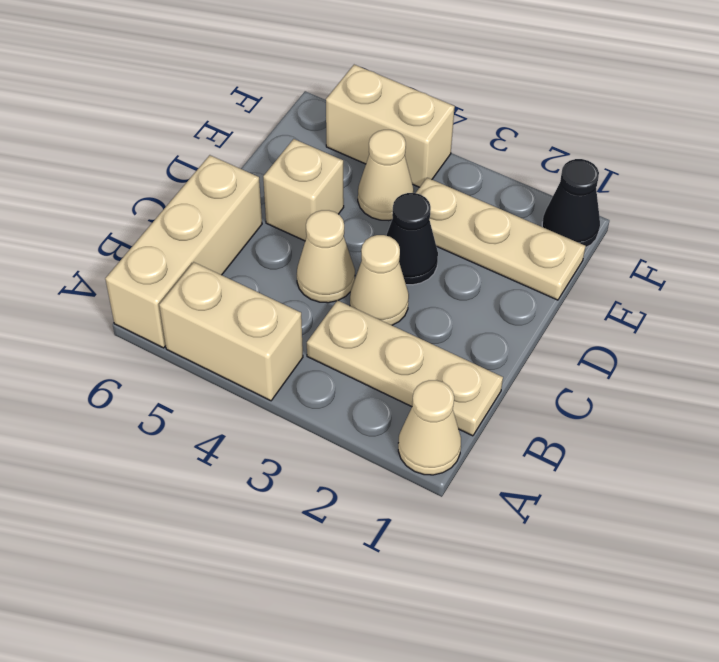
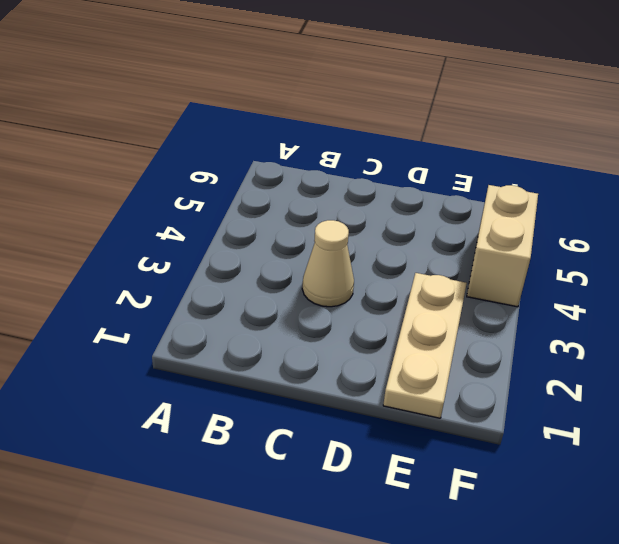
none -> tan 1x1 cone [398,380,461,475]
none -> tan 1x2 brick [159,262,303,401]
none -> tan 1x3 brick [105,155,262,348]

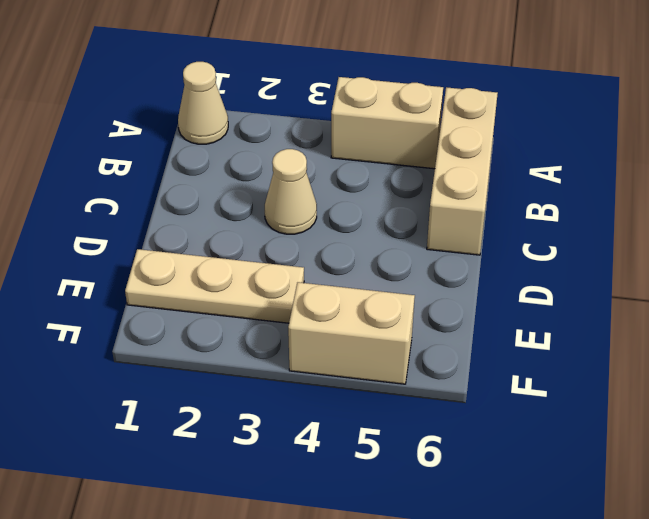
none -> tan 1x3 plate [307,300,503,436]
none -> tan 1x1 cone [297,210,355,303]
none -> black 1x1 cone [386,193,438,285]

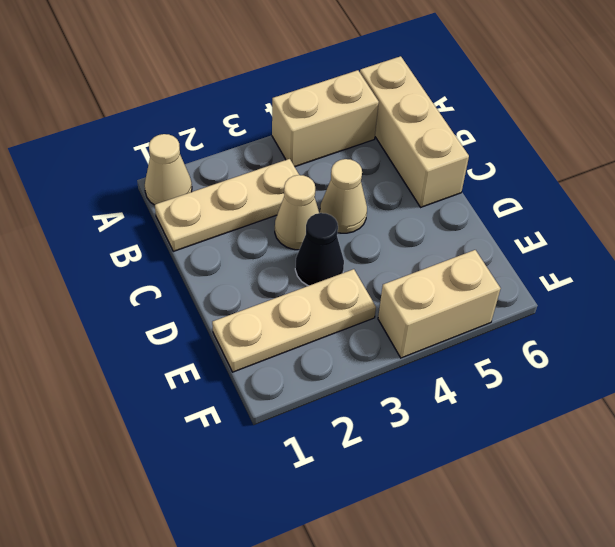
none -> tan 1x1 brick [263,139,344,241]
none -> tan 1x1 cone [358,130,414,221]
none -> black 1x1 cone [542,159,600,248]

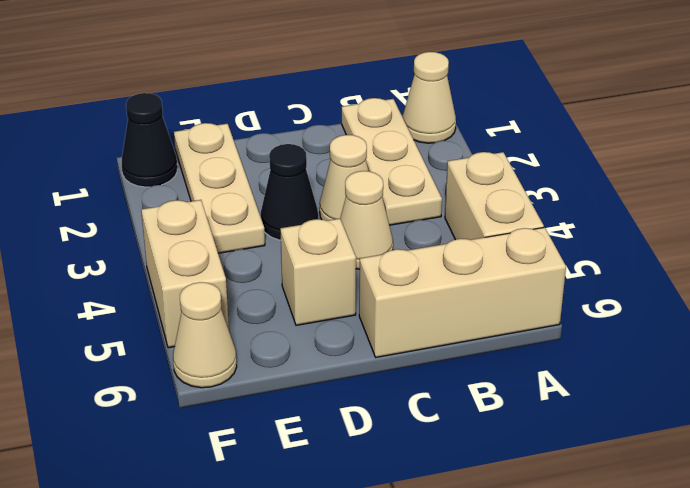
tan 1x1 cone [173,282,237,388] -> tan 1x1 cone moved to [358,130,414,221]

